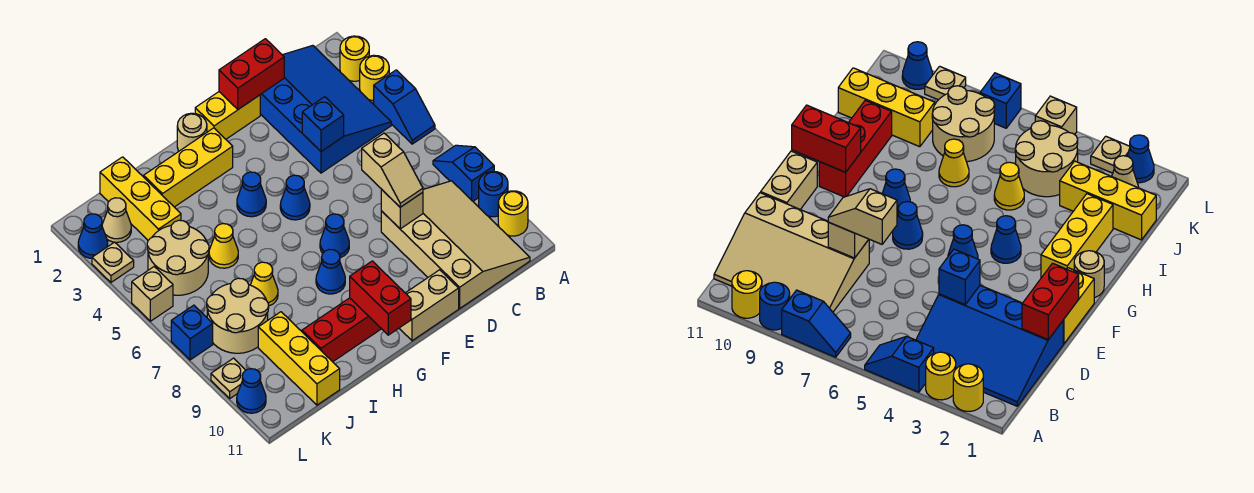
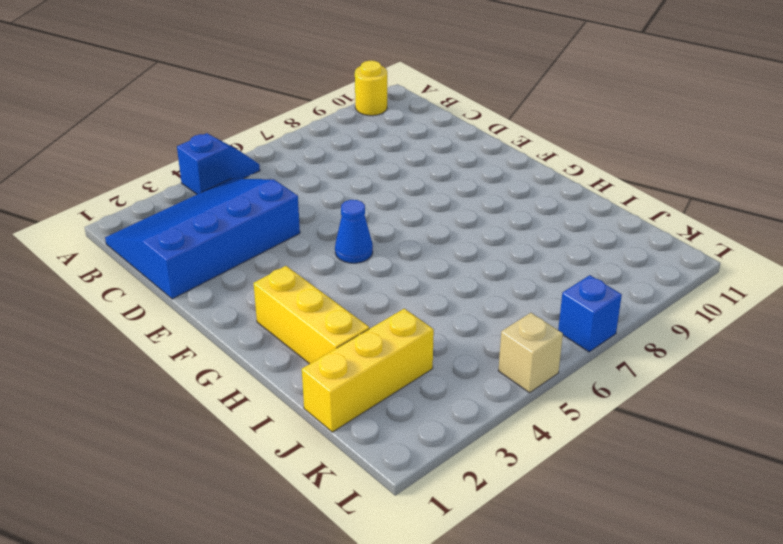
none -> yellow 1x1 round brick [340,36,369,81]
none -> yellow 1x1 round brick [360,55,389,101]
none -> blue 1x2 slope [433,145,494,201]
none -> blue 1x1 round brick [479,172,508,217]

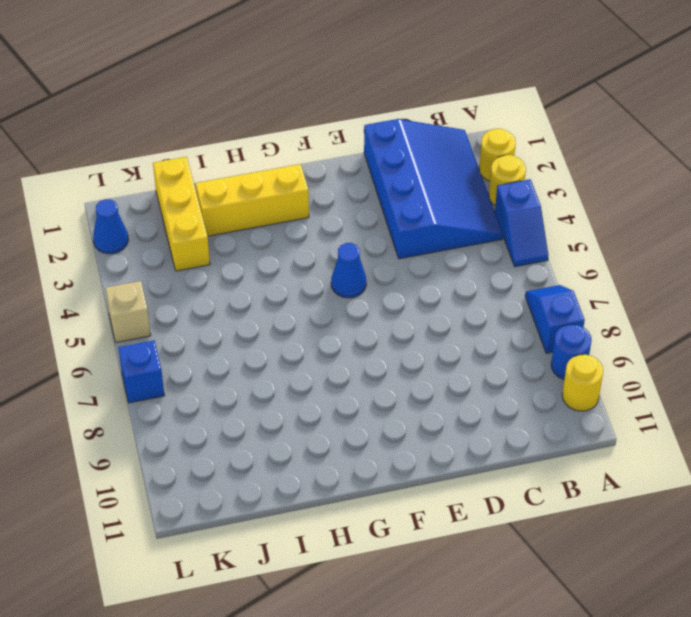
none -> tan 3x4 slope [381,181,530,308]
none -> yellow 1x2 brick [195,92,260,139]
none -> tan 1x2 brick [399,270,459,341]
none -> blue 1x1 cone [320,214,349,258]

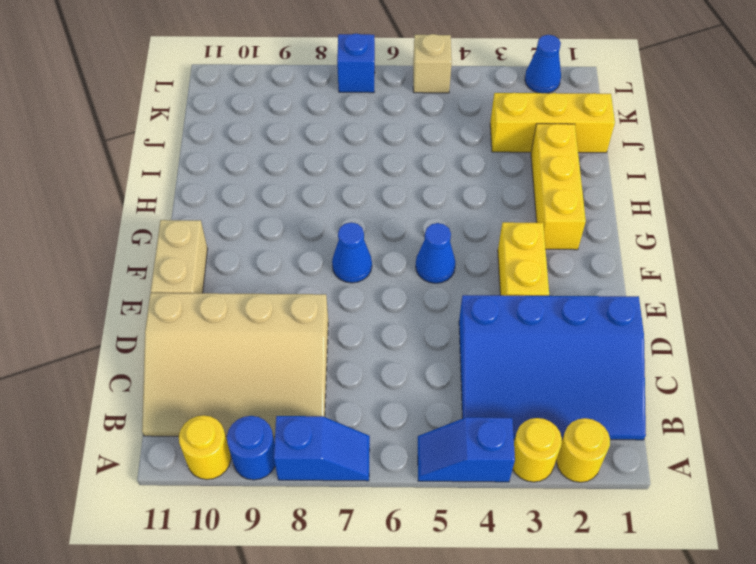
yellow 1x2 brick [498,222,549,296] -> yellow 1x2 brick moved to [195,92,260,139]
none -> tan 1x1 round brick [177,113,207,151]
none -> blue 1x1 cone [237,172,266,217]
none -> blue 1x1 cone [316,249,345,294]
none -> red 1x3 brick [302,298,381,362]

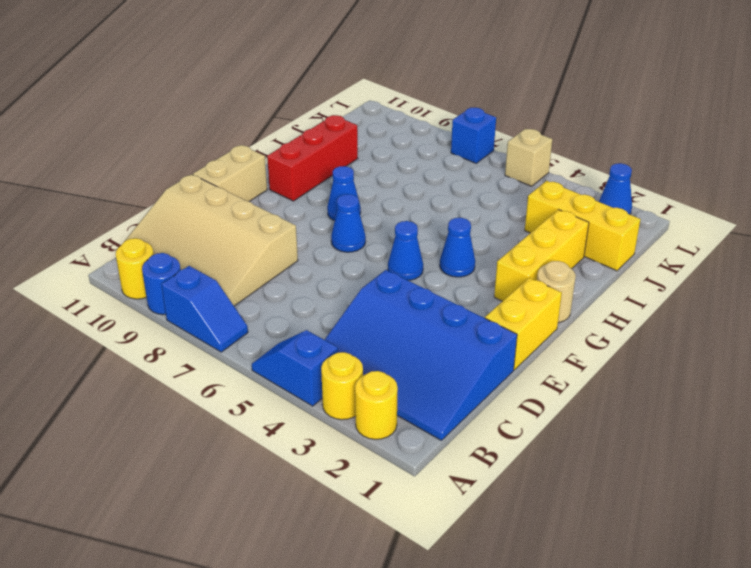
none -> yellow 1x1 cone [209,224,238,268]
none -> yellow 1x1 cone [251,262,278,306]
none -> tan 2x2 round brick [147,220,209,295]
none -> tan 2x2 round brick [207,278,269,353]

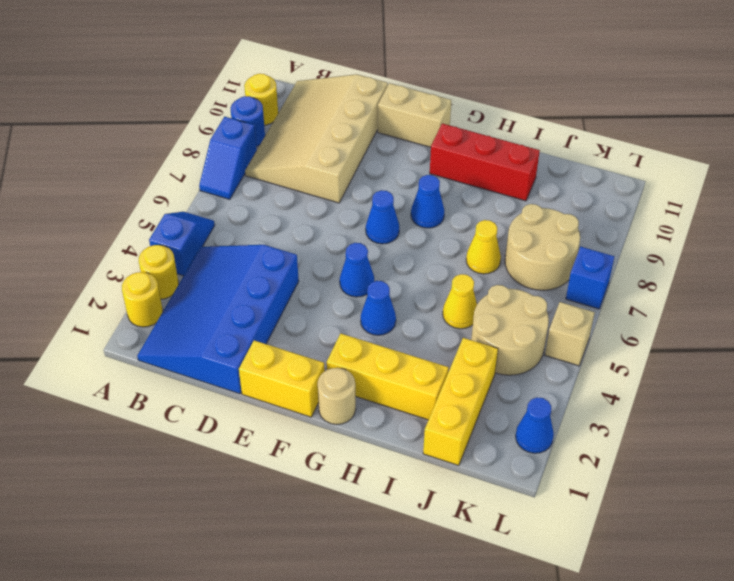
none -> yellow 1x3 brick [258,312,340,405]
none -> tan 1x1 cone [102,198,131,242]
none -> tan 1x1 plate [92,242,134,282]
none -> tan 1x1 plate [211,358,245,398]

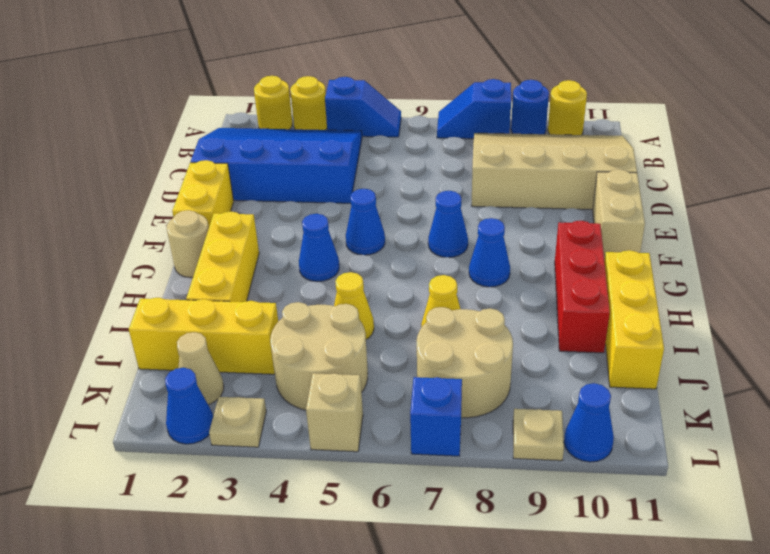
yellow 1x3 brick [605,250,664,389] -> yellow 1x3 brick turned to [258,312,340,405]
none -> red 1x2 brick [219,39,284,109]
none -> blue 1x1 brick [302,97,344,151]
none -> tan 1x1 brick [381,190,423,229]
none -> red 1x2 brick [350,261,411,335]

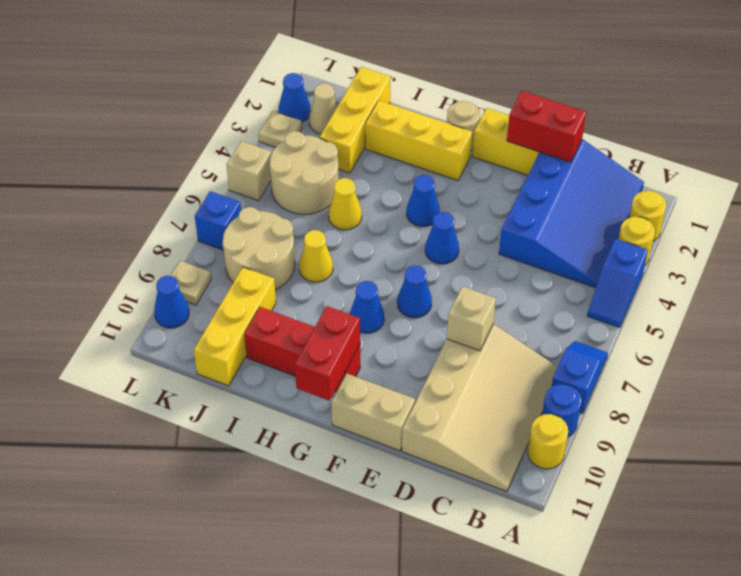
none -> blue 1x1 brick [302,97,344,151]
none -> tan 1x2 slope [362,133,423,207]

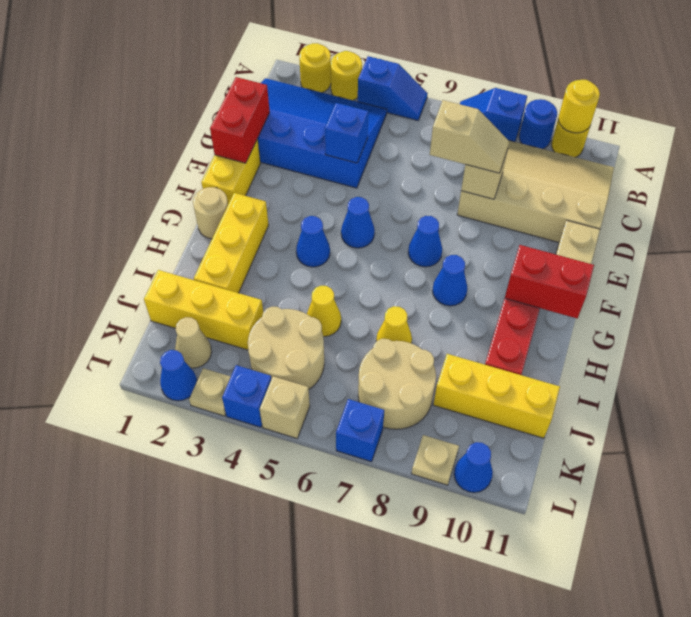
yellow 1x1 round brick [558,80,600,133] -> none
blue 1x1 brick [222,365,271,427] -> none

